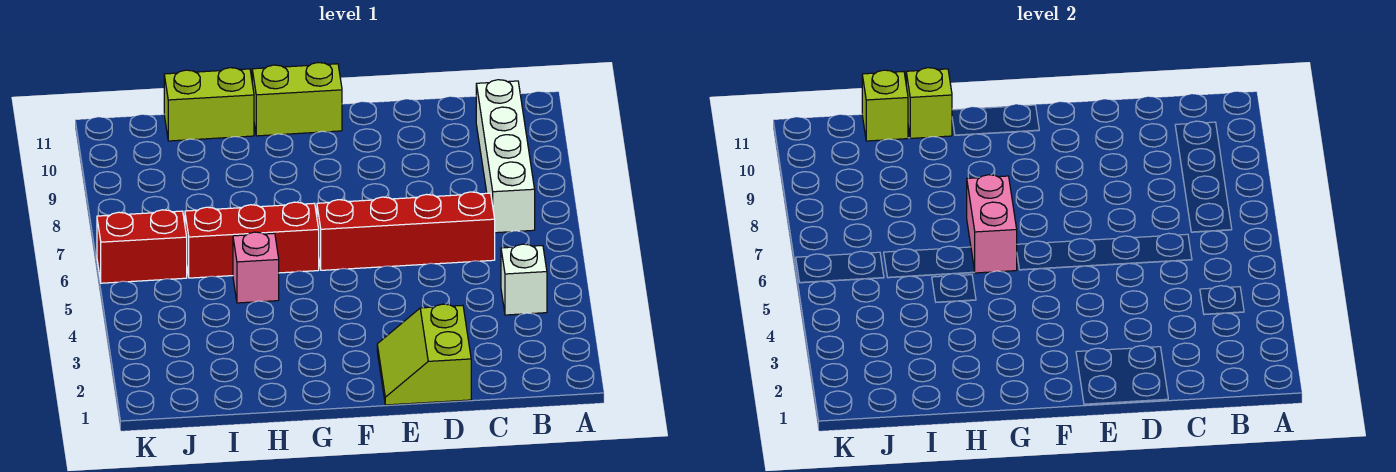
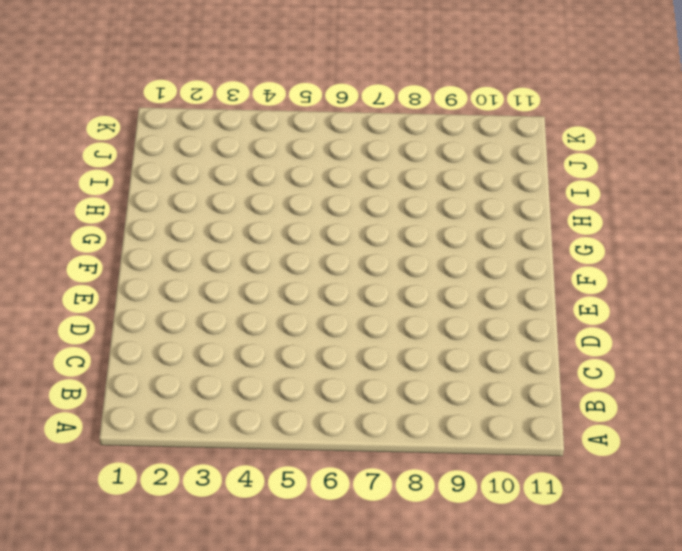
none -> white 1x1 brick [501,244,547,315]
none -> white 1x4 brick [476,80,535,233]
none -> red 1x4 brick [317,192,495,270]

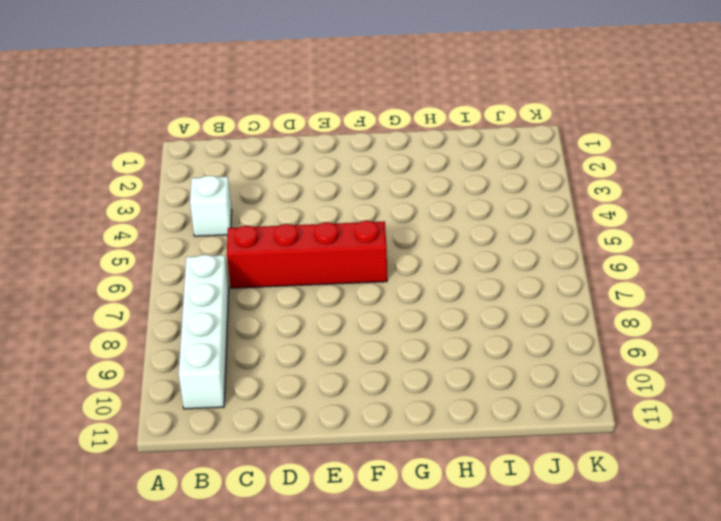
none -> lime 2x2 slope [377,304,471,405]
none -> lime 1x2 brick [252,63,342,136]
none -> red 1x3 brick [185,202,319,278]

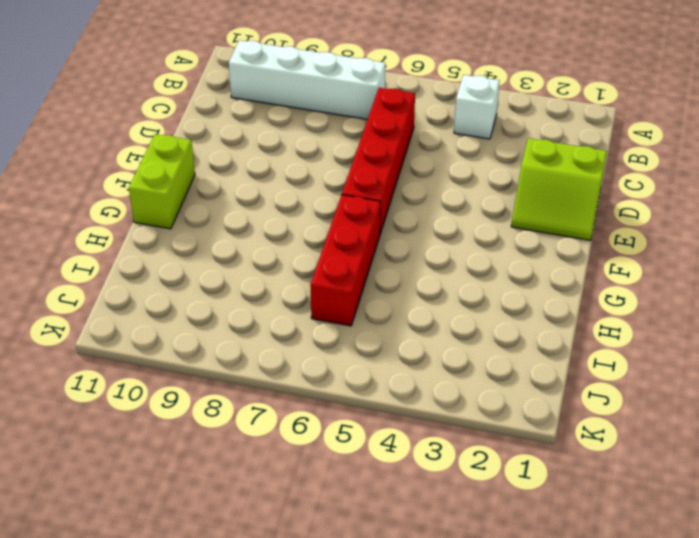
none -> pink 1x1 brick [233,232,279,303]
none -> lime 1x2 brick [164,68,254,141]
none -> red 1x2 brick [97,210,187,283]

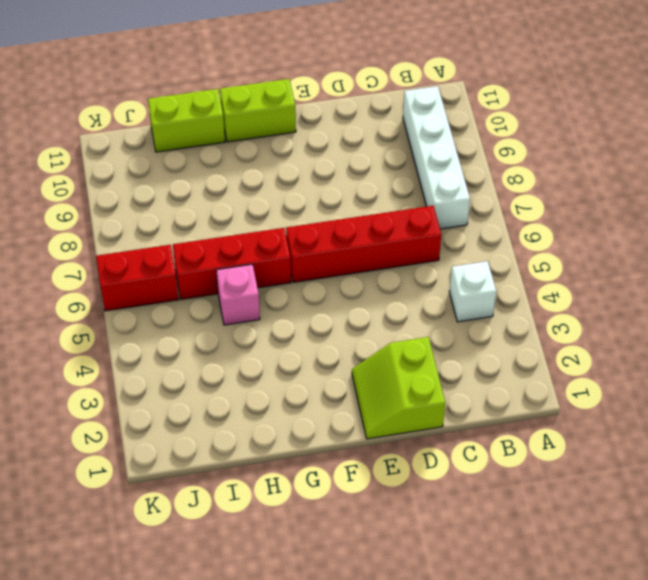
none -> pink 1x2 brick [967,175,1017,273]
none -> lime 1x1 brick [906,68,952,138]
none -> lime 1x1 brick [862,70,908,141]

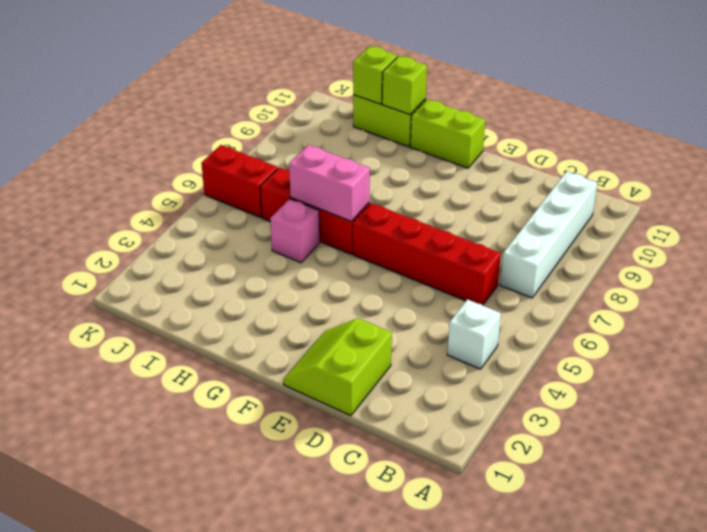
pink 1x2 brick [289,145,370,221] -> pink 1x2 brick turned to [967,175,1017,273]

